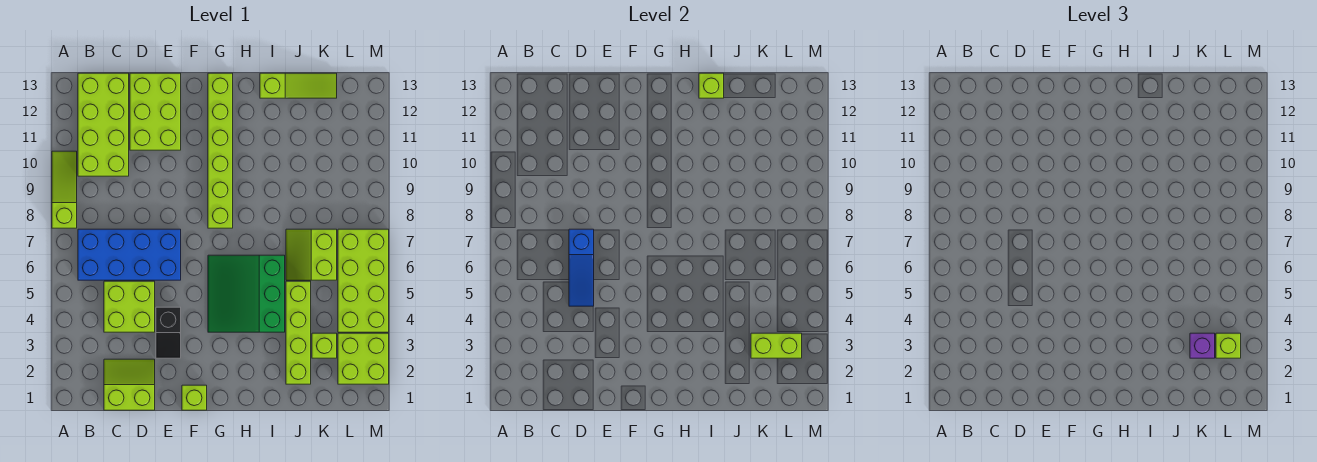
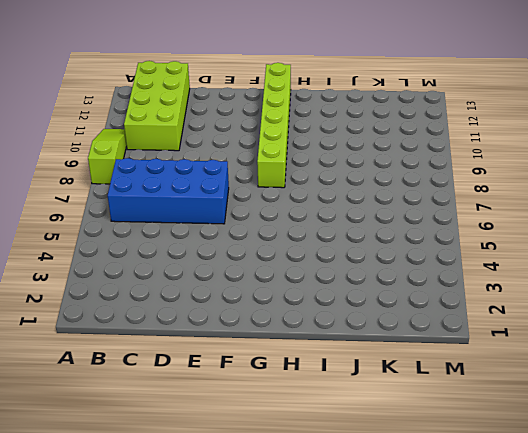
none -> lime 2x2 slope [104,359,155,410]
none -> lime 2x2 brick [104,281,155,332]
none -> lime 2x3 brick [130,73,181,150]

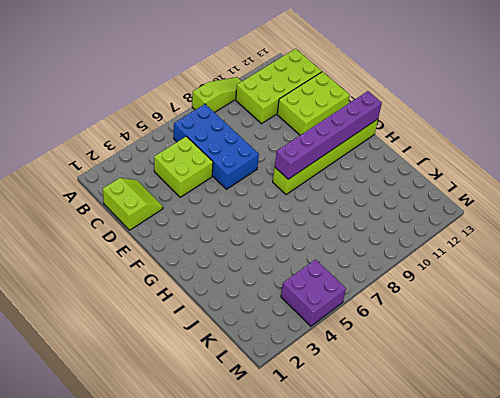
purple 1x6 brick [275,91,382,179] -> none
purple 2x2 brick [281,259,346,326] -> lime 2x4 brick [338,229,389,332]
none -> black 1x2 slope [156,307,181,358]
none -> lime 1x1 brick [182,385,207,410]
none -> green 3x3 slope [208,255,285,332]

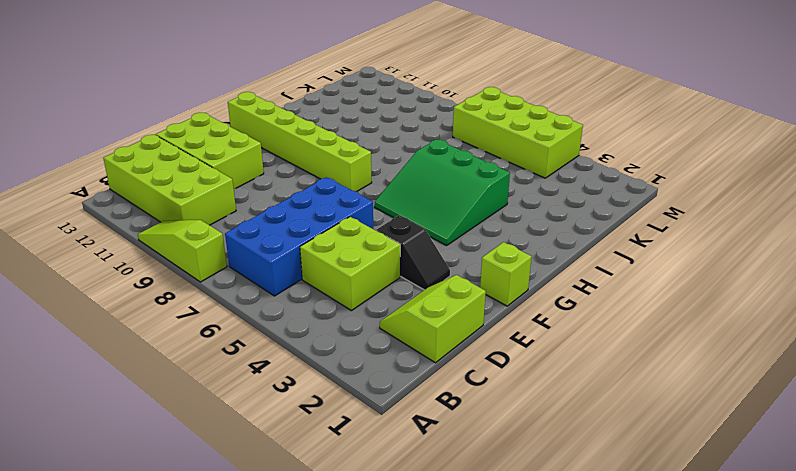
none -> lime 1x3 slope [260,73,337,98]
none -> lime 1x4 brick [286,281,311,384]
none -> lime 2x2 slope [286,229,337,280]

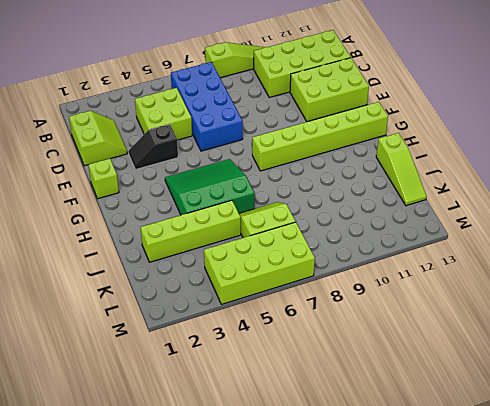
none -> lime 1x1 brick [312,333,337,358]
none -> lime 2x2 brick [338,333,389,384]
none -> blue 1x3 slope [569,229,594,306]

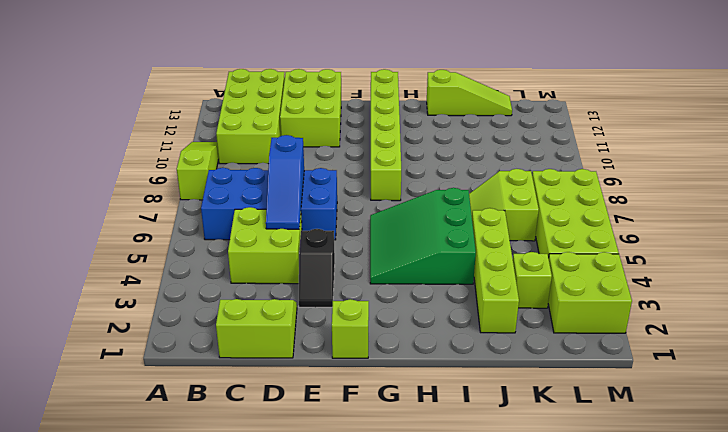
none -> lime 1x1 brick [699,73,724,98]
none -> lime 1x2 brick [751,333,802,358]
none -> purple 1x1 brick [1190,333,1215,358]

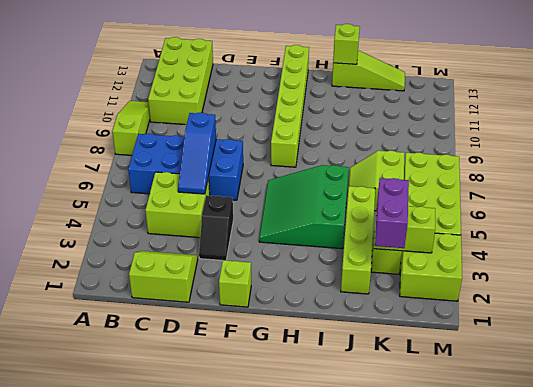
purple 1x2 brick [375,178,409,248] -> purple 1x1 brick [1190,333,1215,358]
none -> lime 2x3 brick [130,73,181,150]
none -> lime 1x1 brick [1216,333,1241,358]

